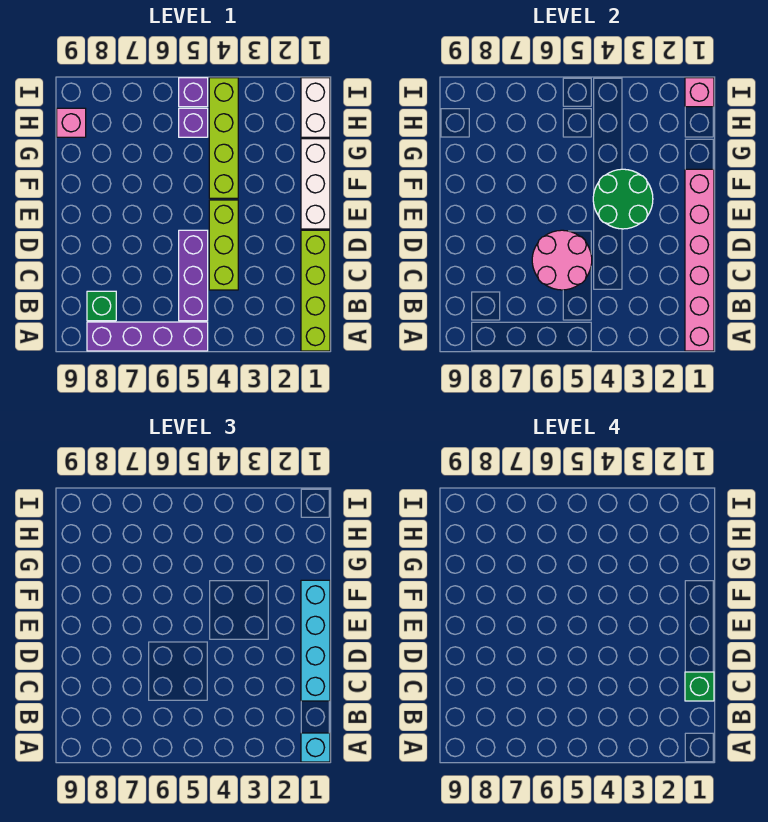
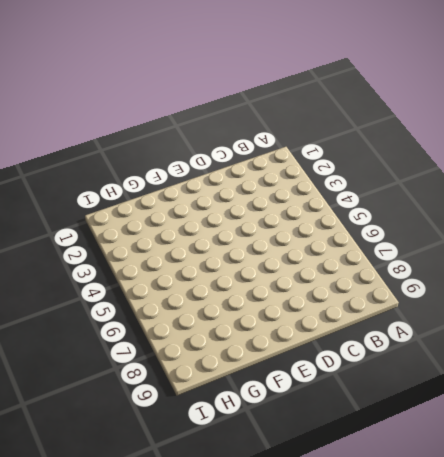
none -> lime 1x4 brick [301,230,330,351]
none -> purple 1x4 brick [87,322,208,351]
none -> purple 1x3 brick [179,230,208,321]

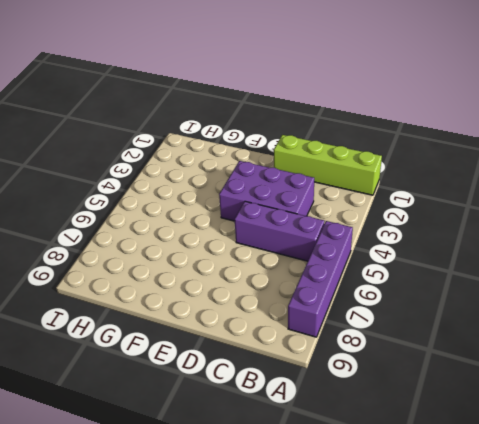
purple 2x3 brick [219,161,314,221] -> lime 1x3 brick [209,200,238,290]
none -> green 1x1 brick [87,291,116,321]
none -> white 1x3 brick [301,139,330,229]
none -> lime 1x4 brick [209,78,238,198]

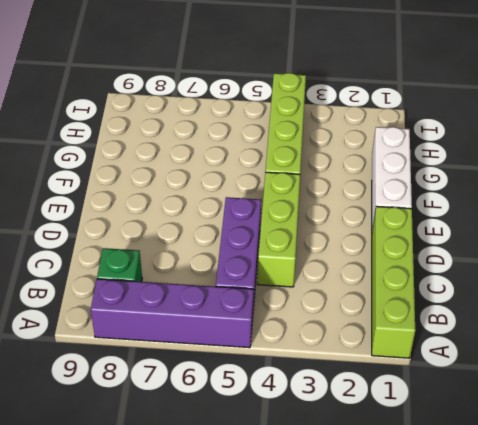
none -> white 1x2 brick [301,78,330,137]
none -> purple 1x1 brick [179,108,208,137]
none -> pink 1x1 brick [57,108,86,137]

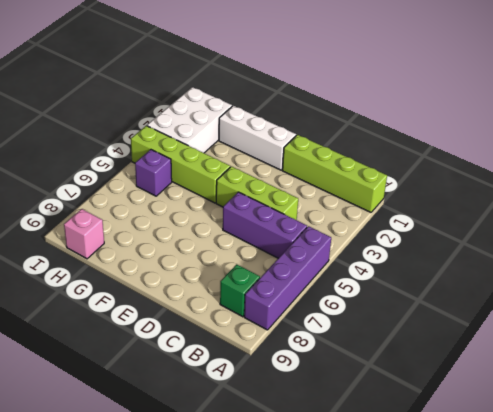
white 2x3 brick [147,87,232,153] -> white 1x2 brick [301,78,330,137]
none -> purple 1x1 brick [179,78,208,107]
none -> pink 1x6 brick [685,169,714,351]
none -> pink 2x2 round brick [532,230,592,290]

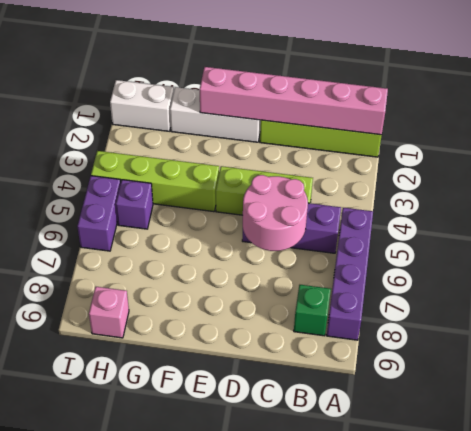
purple 1x2 brick [77,176,121,251] -> purple 1x1 brick [179,78,208,107]
none -> green 2x2 round brick [593,169,653,229]
none -> pink 1x1 brick [685,78,714,107]
none -> cyan 1x1 brick [301,733,330,762]

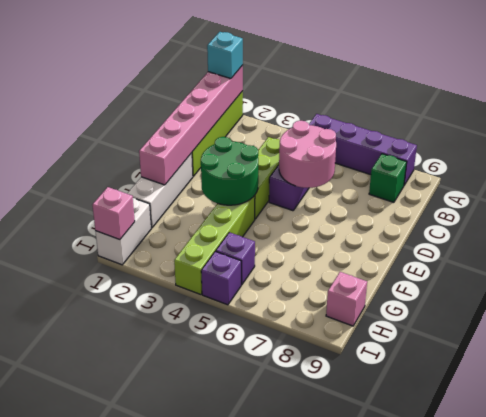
none -> cyan 1x4 brick [301,580,330,701]
none -> green 1x1 brick [685,672,714,701]

